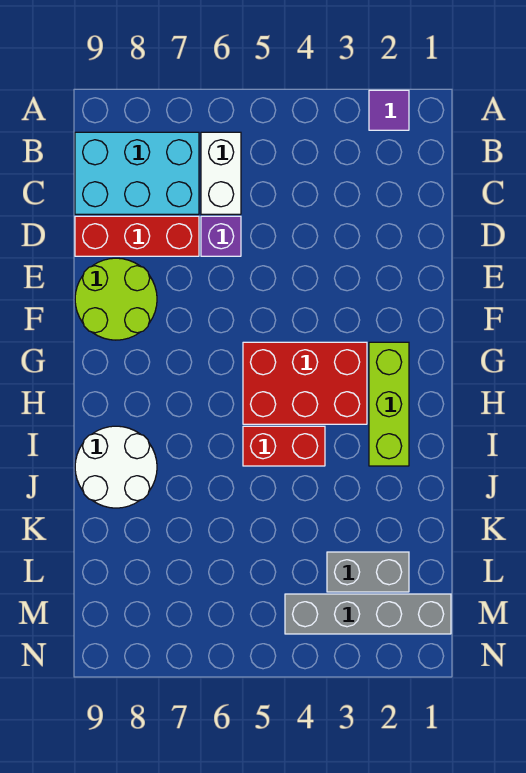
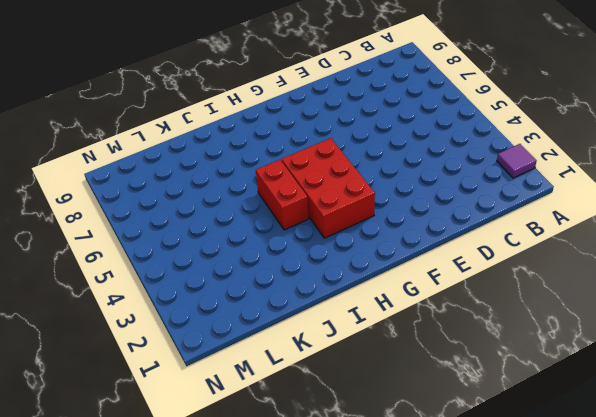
none -> white 1x2 brick [201,132,241,214]
none -> cyan 2x3 brick [75,132,199,214]
none -> purple 1x1 brick [201,216,241,256]

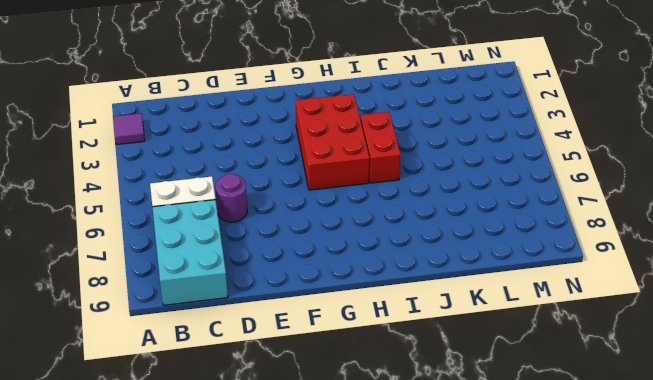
purple 1x1 round brick [215,174,247,222] -> purple 1x1 brick [201,216,241,256]
none -> red 1x3 brick [75,216,199,256]
none -> lime 2x2 round brick [75,258,157,340]
none -> lime 1x3 brick [369,342,409,466]

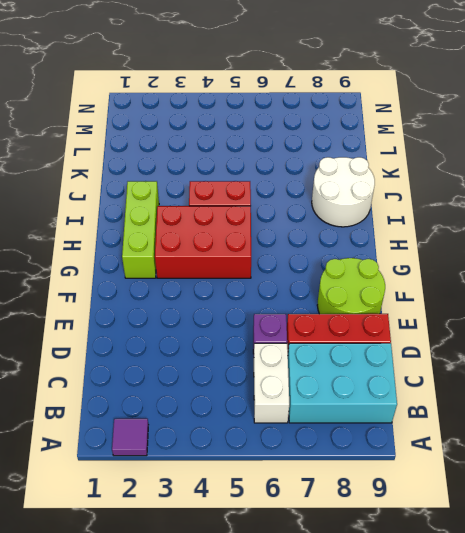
none -> grey 1x2 brick [327,552,409,592]
none -> grey 1x4 brick [285,594,451,634]

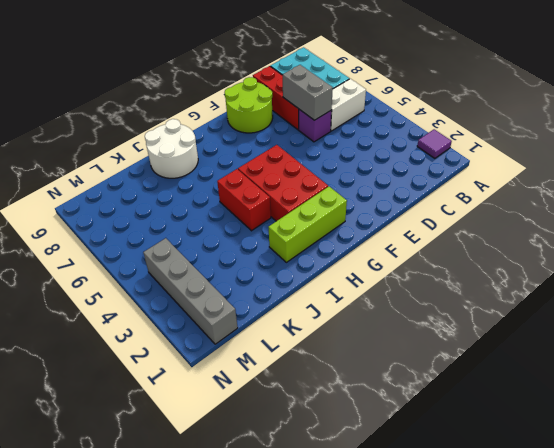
grey 1x2 brick [283,65,333,120] -> grey 1x2 brick moved to [327,552,409,592]

